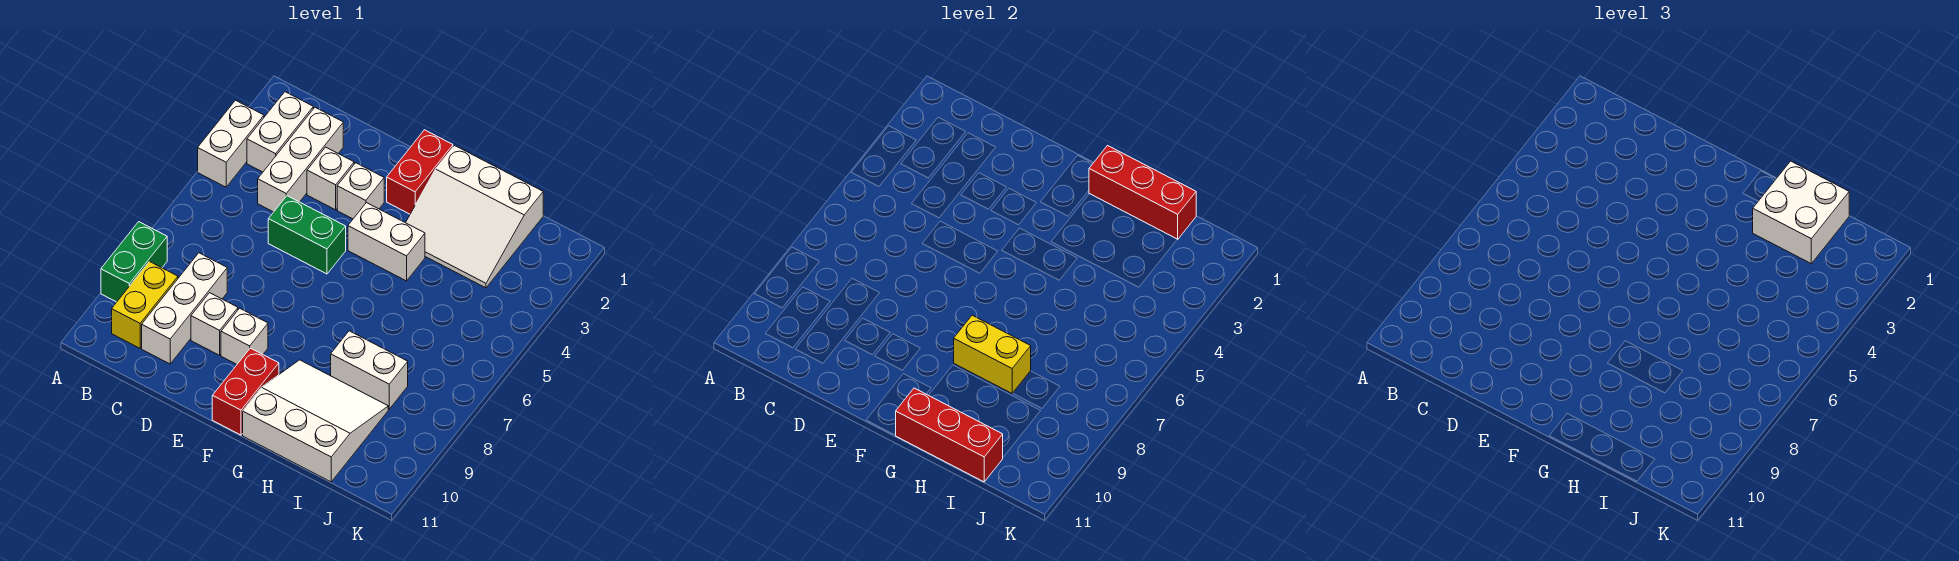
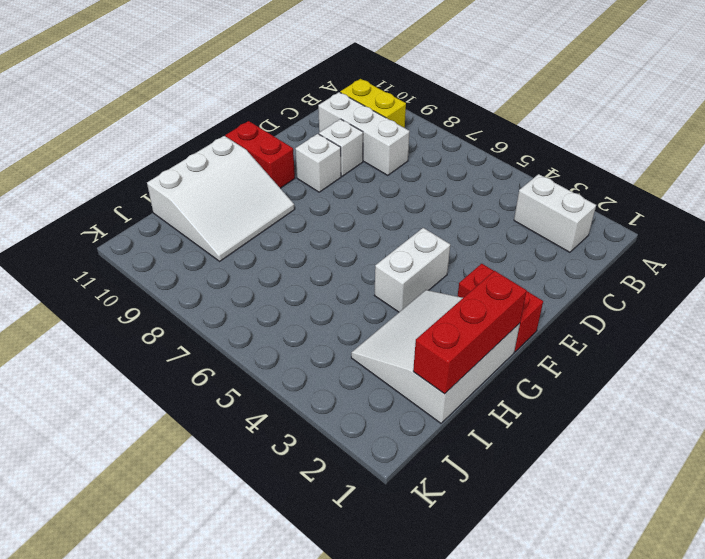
none -> white 1x2 brick [198,100,264,187]
none -> green 1x2 brick [101,222,167,302]
none -> white 1x3 brick [258,107,343,212]

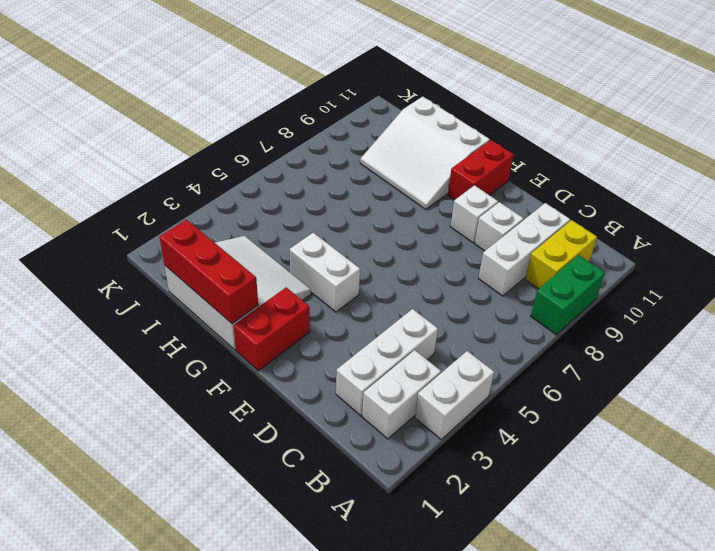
none -> white 1x1 brick [307,147,354,210]
none -> green 1x2 brick [268,196,346,274]
none -> white 1x1 brick [337,163,384,219]

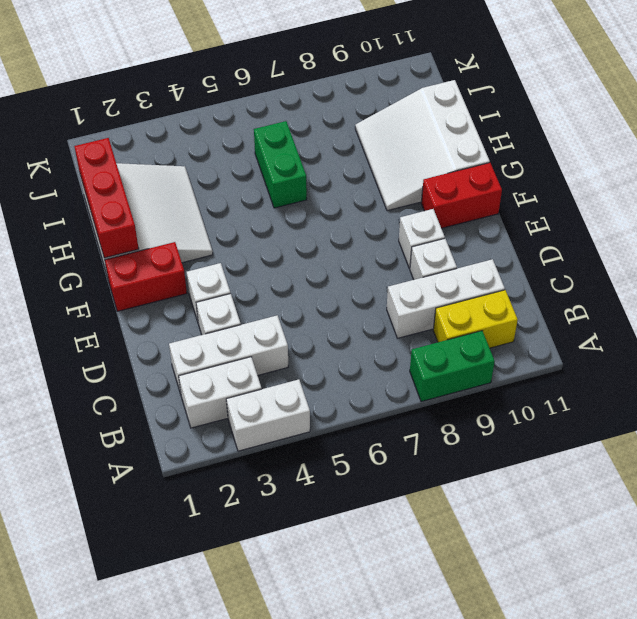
green 1x2 brick [254,121,307,208] -> green 1x2 brick moved to [268,196,346,274]
none -> white 1x2 brick [348,203,425,281]
none -> white 1x2 brick [331,331,408,409]
none -> yellow 1x2 brick [954,315,1031,393]

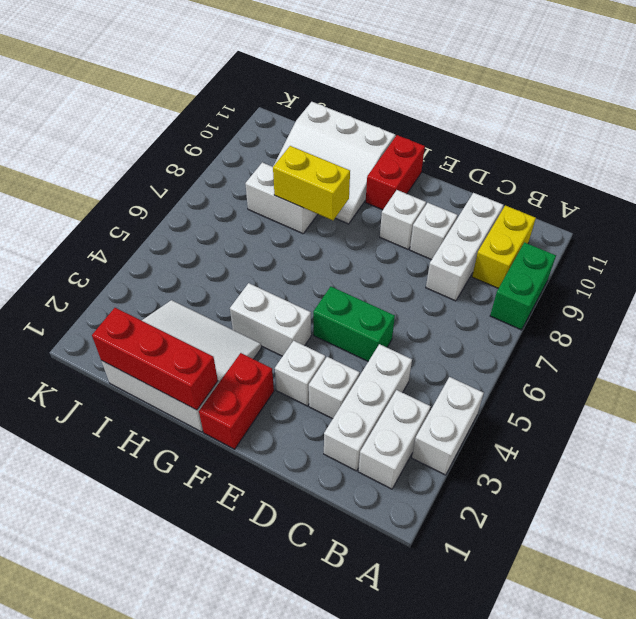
none -> red 1x3 brick [896,388,1003,482]
none -> white 2x2 brick [1753,161,1849,263]

